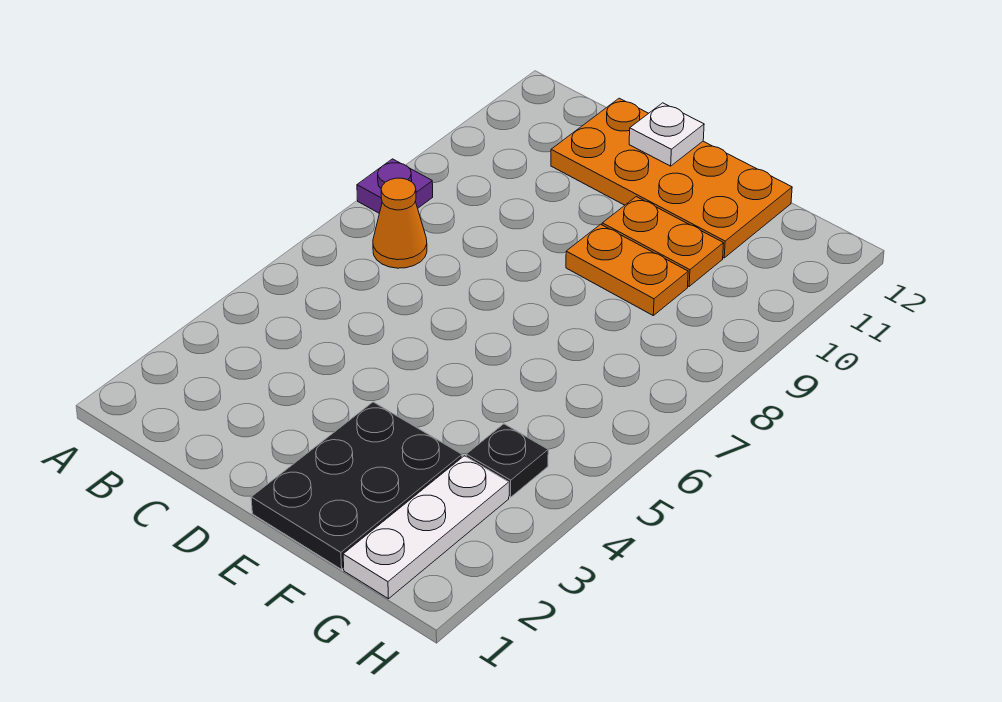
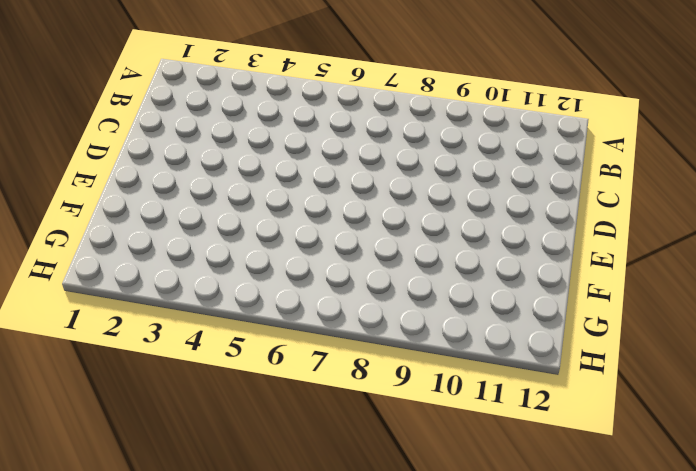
none -> purple 1x1 plate [357,159,433,213]
none -> orange 1x1 cone [373,178,427,268]

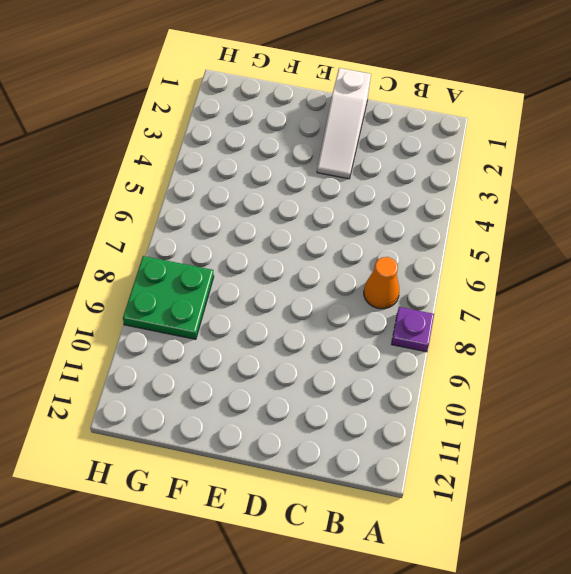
white 1x3 slope [317,68,371,179] -> none
green 2x2 plate [123,256,214,339] -> none
none -> orange 2x4 plate [551,98,792,258]
none -> black 2x3 plate [251,402,462,569]

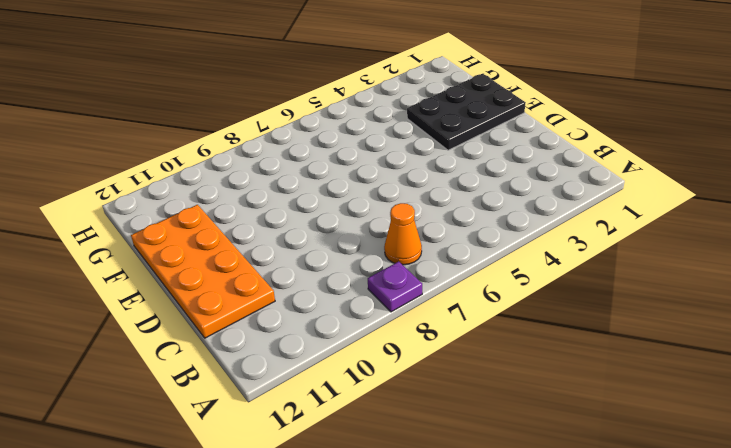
none -> orange 1x2 plate [566,224,688,315]
none -> orange 1x2 plate [602,197,724,286]

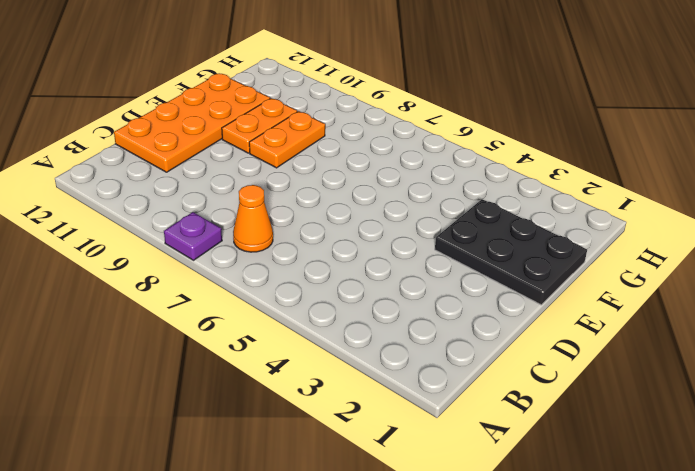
none -> white 1x3 plate [343,456,509,599]
none -> black 1x1 plate [466,424,548,497]

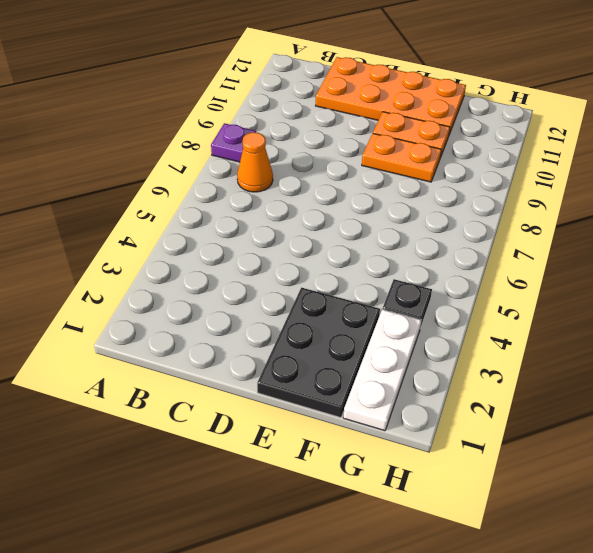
none -> white 1x1 plate [629,103,704,166]

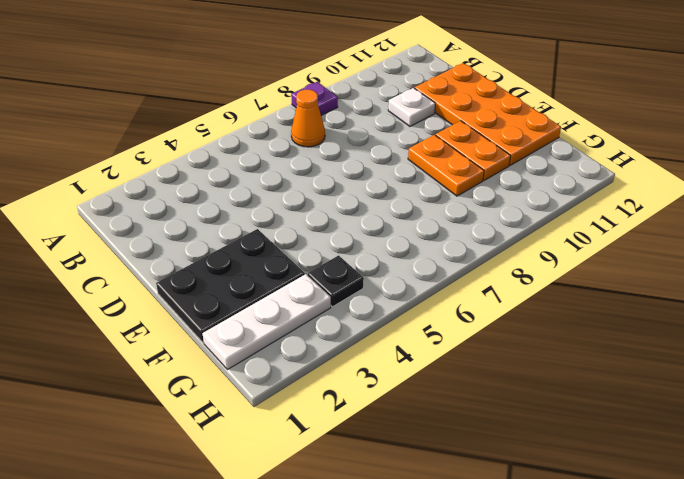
white 1x1 plate [388,88,435,126] -> white 1x1 plate moved to [629,103,704,166]

